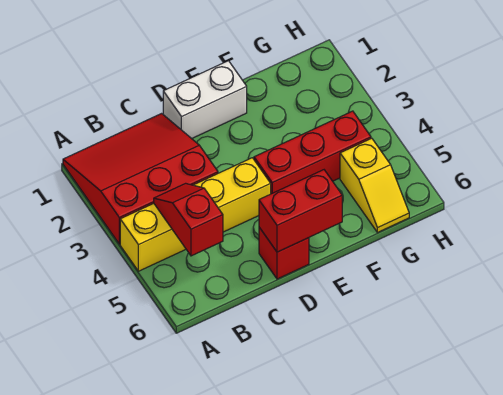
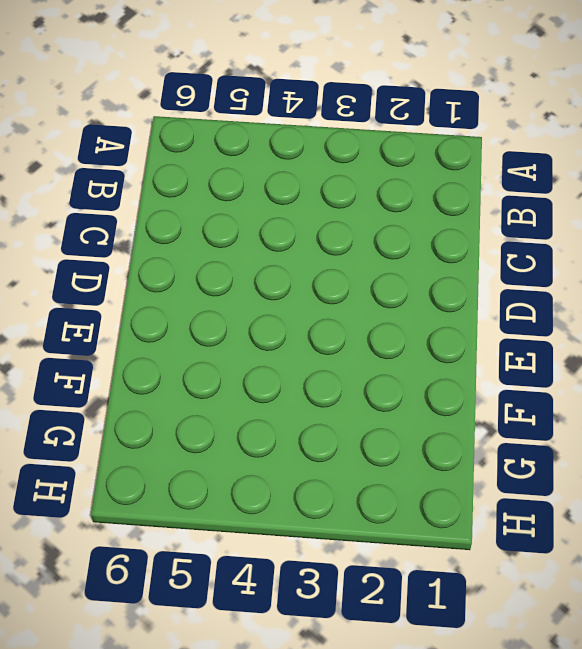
none -> red 3x3 slope [63,114,218,244]
none -> yellow 1x4 brick [120,158,271,271]

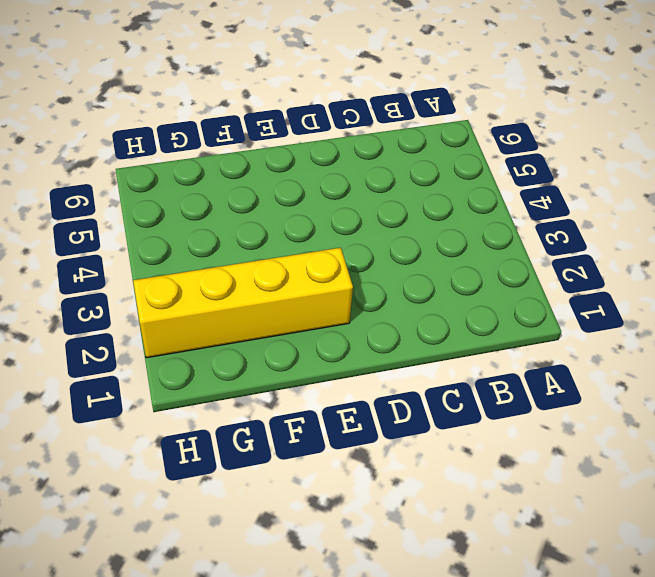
yellow 1x4 brick [133,248,353,358] -> yellow 1x4 brick moved to [120,158,271,271]
none -> red 3x3 slope [63,114,218,244]
none -> white 1x2 brick [163,61,247,139]

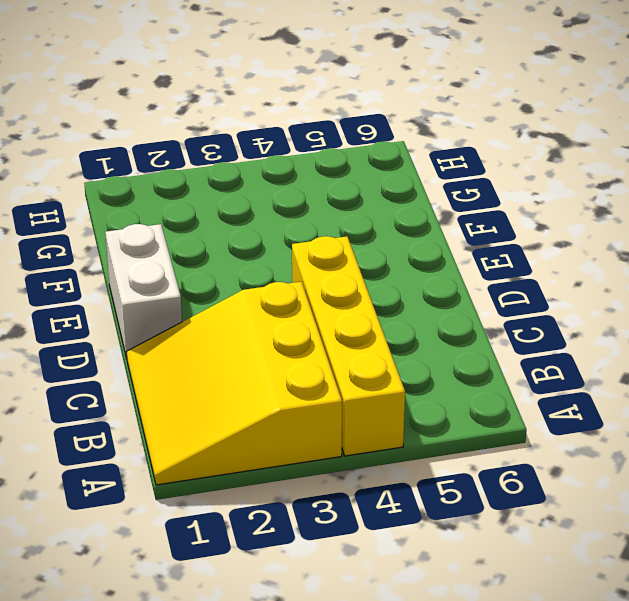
yellow 3x3 slope [126,282,342,485] -> red 3x3 slope [63,114,218,244]
none -> red 1x1 brick [259,227,309,279]
none -> red 1x3 brick [254,111,371,194]

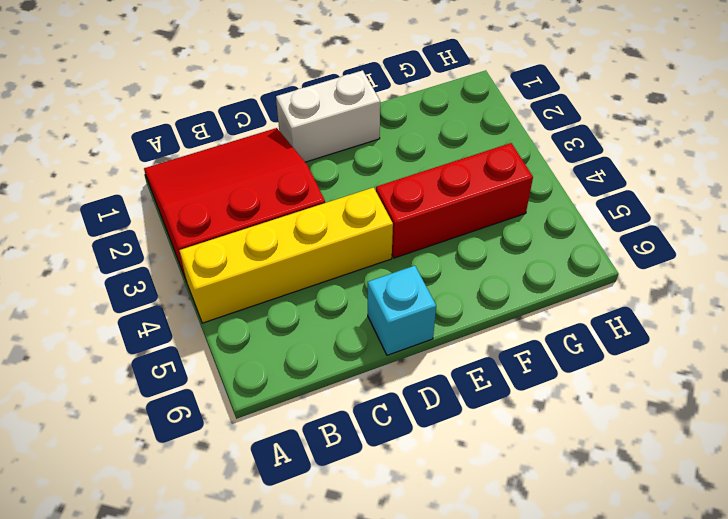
cyan 1x1 brick [368,266,436,355] -> red 1x1 brick [259,227,309,279]
none -> yellow 1x2 slope [340,138,409,232]
none -> red 1x2 slope [154,183,223,256]

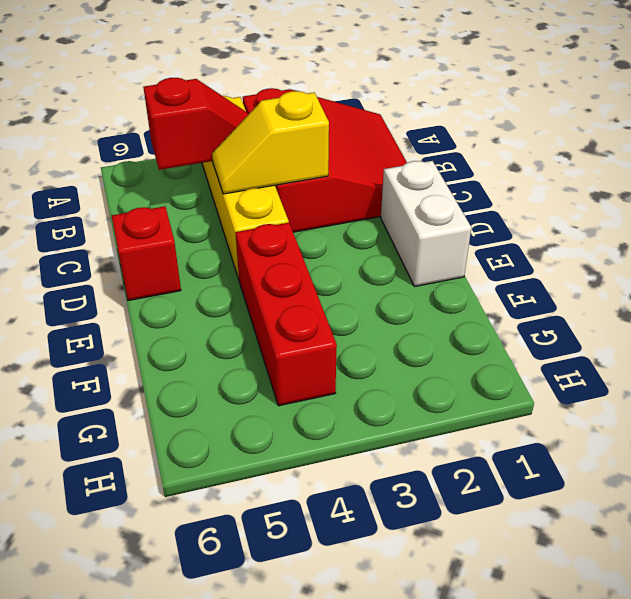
yellow 1x2 slope [212,91,329,194] -> yellow 1x2 slope moved to [340,138,409,232]
none -> red 1x2 brick [259,170,342,252]

